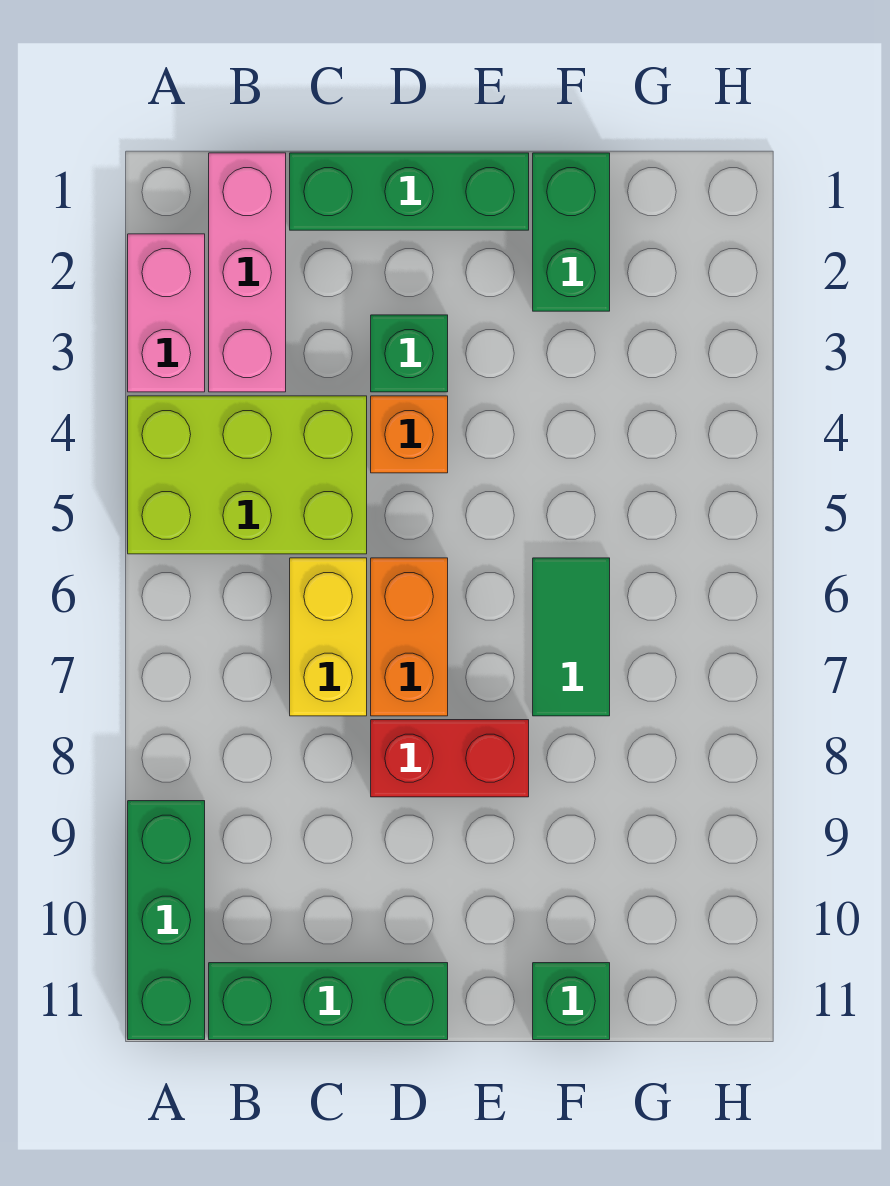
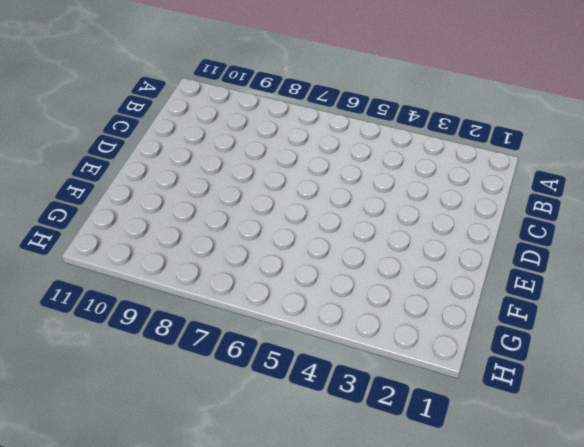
none -> pink 1x2 brick [128,234,205,392]
none -> lime 2x3 brick [128,396,367,554]
none -> green 1x3 brick [128,801,205,1040]

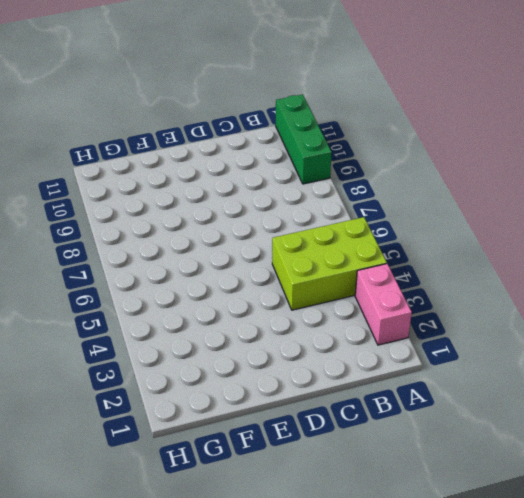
none -> pink 1x3 brick [209,153,286,392]
none -> green 1x3 brick [209,963,448,1040]
none -> green 1x3 brick [290,153,529,230]

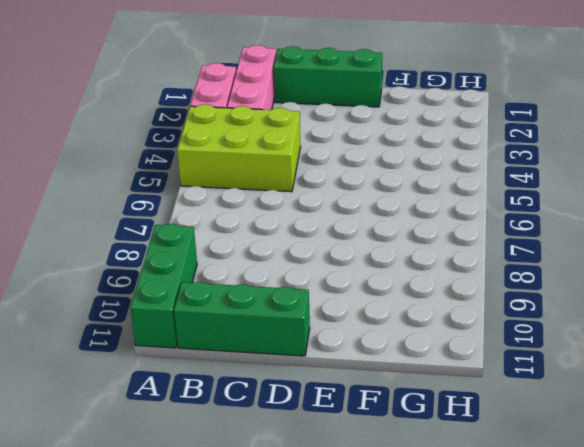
none -> yellow 1x2 brick [290,558,367,716]
none -> green 1x1 brick [371,315,448,392]
none -> orange 1x1 brick [371,396,448,473]

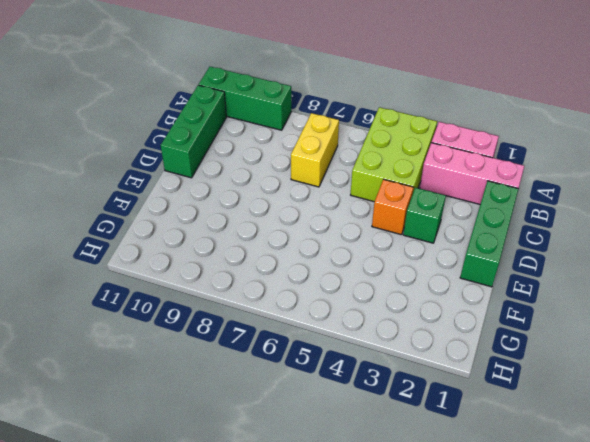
yellow 1x2 brick [291,113,339,187] -> yellow 1x2 brick turned to [290,558,367,716]
none -> orange 1x2 brick [371,558,448,716]
none -> red 1x2 brick [371,720,529,797]
none -> green 1x2 brick [533,153,610,311]

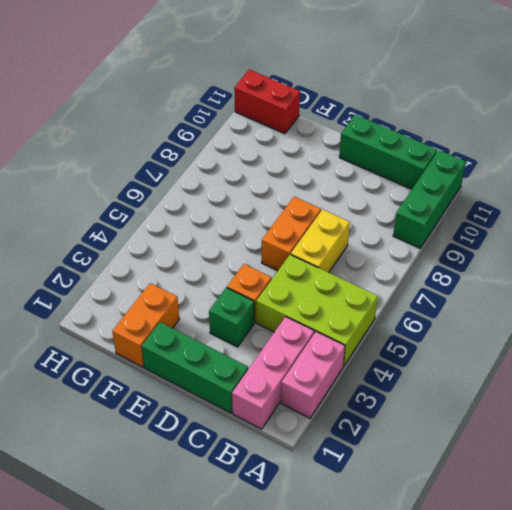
orange 1x2 brick [112,283,179,367] -> green 1x2 brick [533,153,610,311]
red 1x2 brick [234,69,300,134] -> red 1x2 brick moved to [371,720,529,797]
none -> green 1x2 tile [533,558,610,716]
none -> green 1x1 brick [533,963,610,1040]

